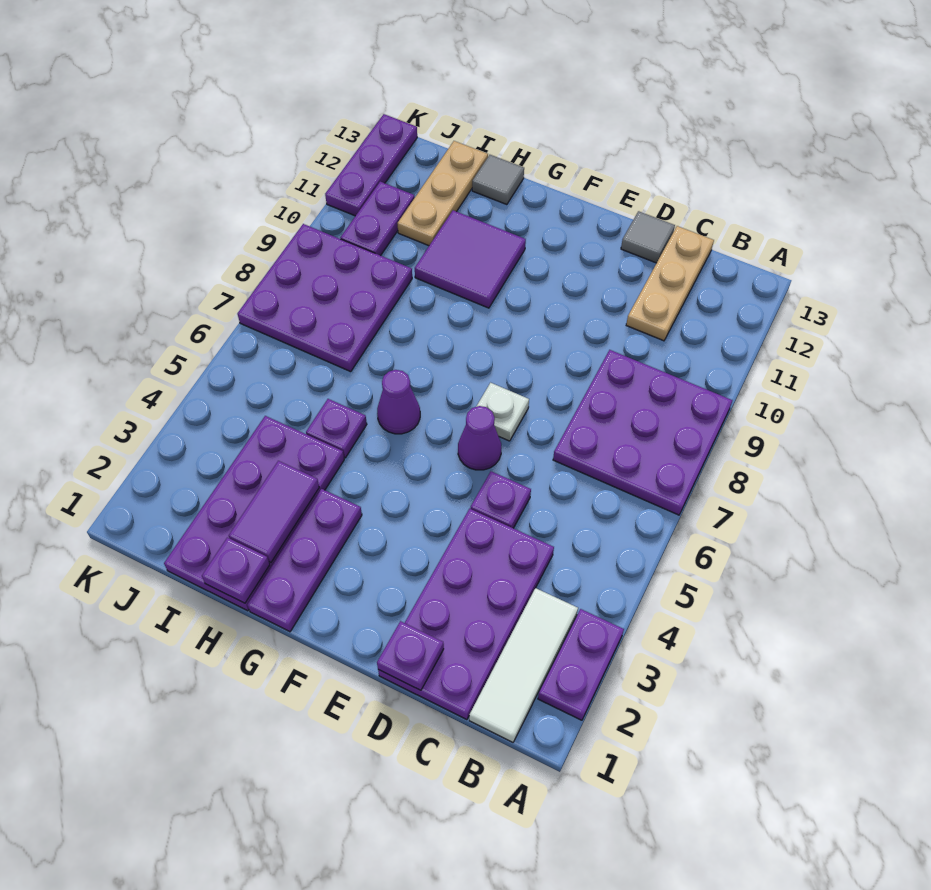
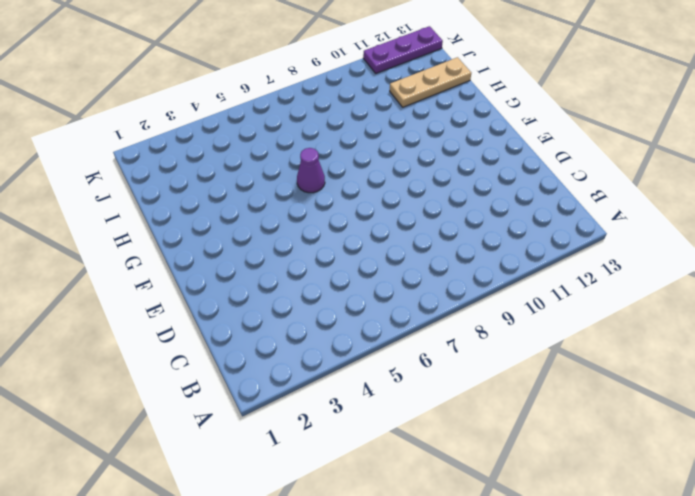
none -> purple 1x2 plate [538,609,624,720]
none -> purple 3x3 plate [553,350,732,515]
none -> white 1x3 tile [469,588,578,742]

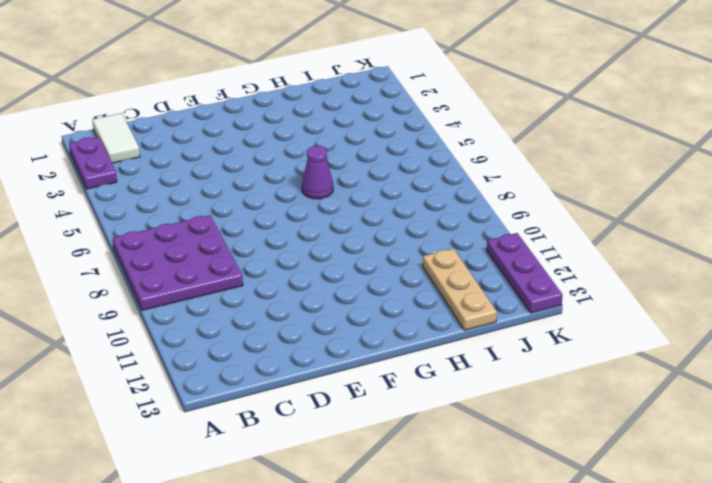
white 1x2 tile [92,113,140,163] -> white 1x3 tile [469,588,578,742]
none -> purple 2x4 plate [378,509,554,720]
none -> tan 1x3 plate [626,226,714,341]
none -> purple 1x1 plate [470,471,531,528]

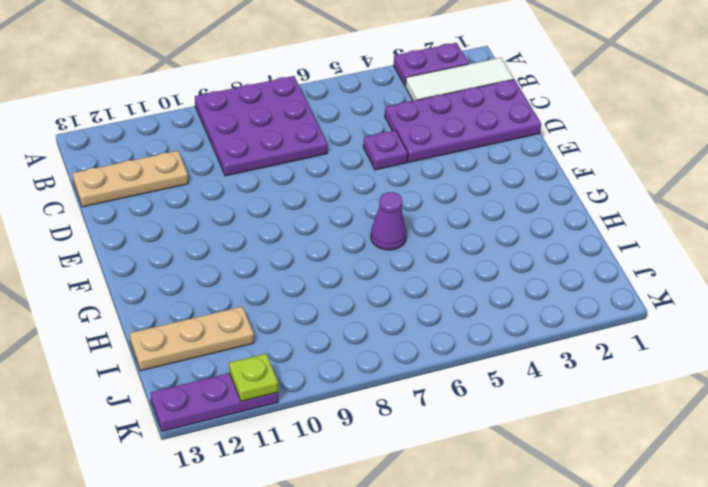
lime 1x1 plate [229,354,278,401] -> none
none -> grey 1x1 tile [621,211,675,263]
none -> purple 1x1 cone [458,406,501,470]
none -> white 1x1 plate [476,383,529,441]

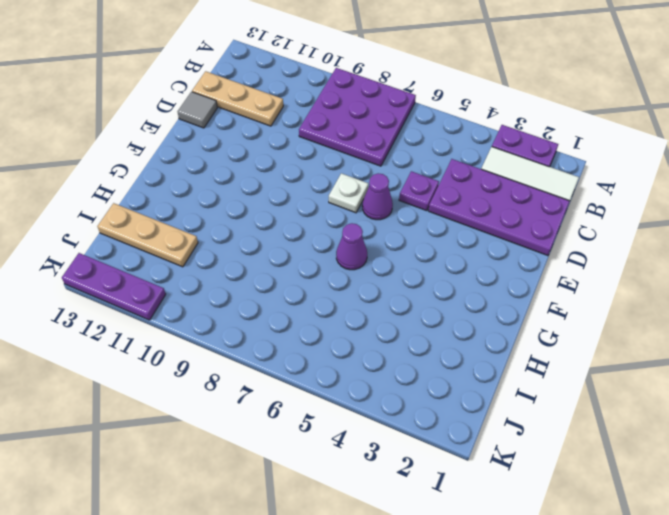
none -> purple 1x3 plate [247,489,362,632]
none -> purple 2x2 tile [415,210,526,308]
none -> purple 2x4 plate [164,416,344,611]

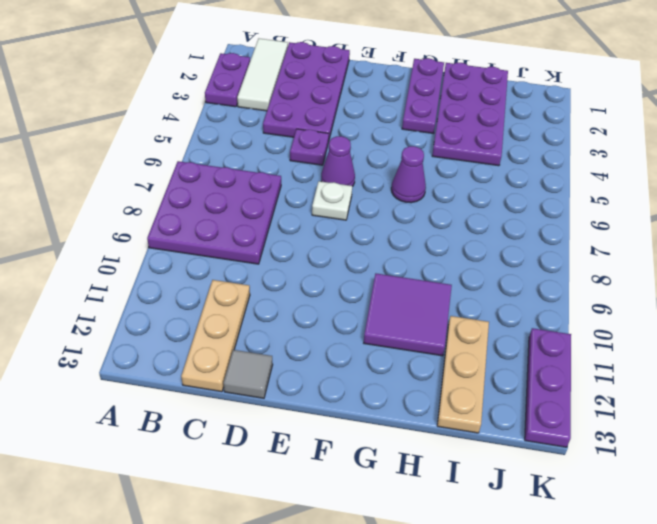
none -> purple 1x1 plate [306,399,367,458]
none -> grey 1x1 tile [472,155,524,205]
none -> purple 3x3 plate [238,224,412,372]

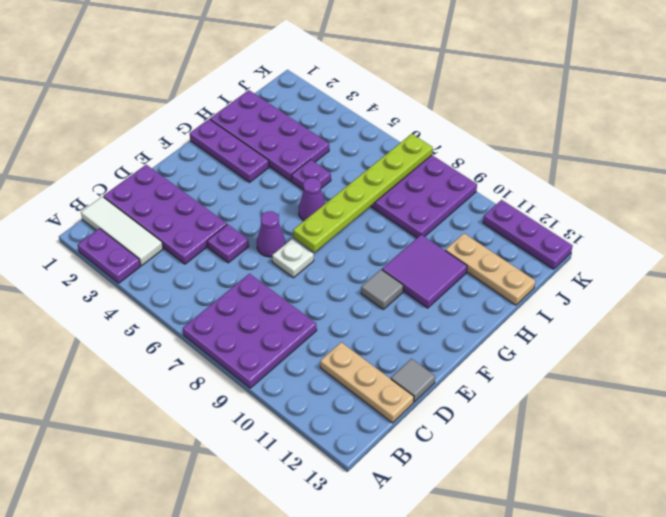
lime 1x6 plate [293,134,433,252] -> none
grey 1x1 tile [361,270,403,309] -> grey 1x1 tile moved to [472,155,524,205]
none -> purple 1x2 plate [340,182,415,256]
none -> purple 1x1 plate [377,621,444,690]
none -> purple 1x1 plate [202,538,270,603]

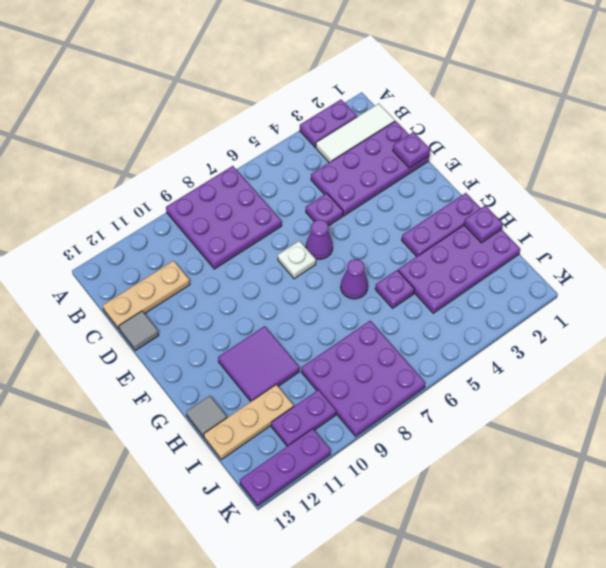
none -> purple 1x2 tile [229,461,319,563]

